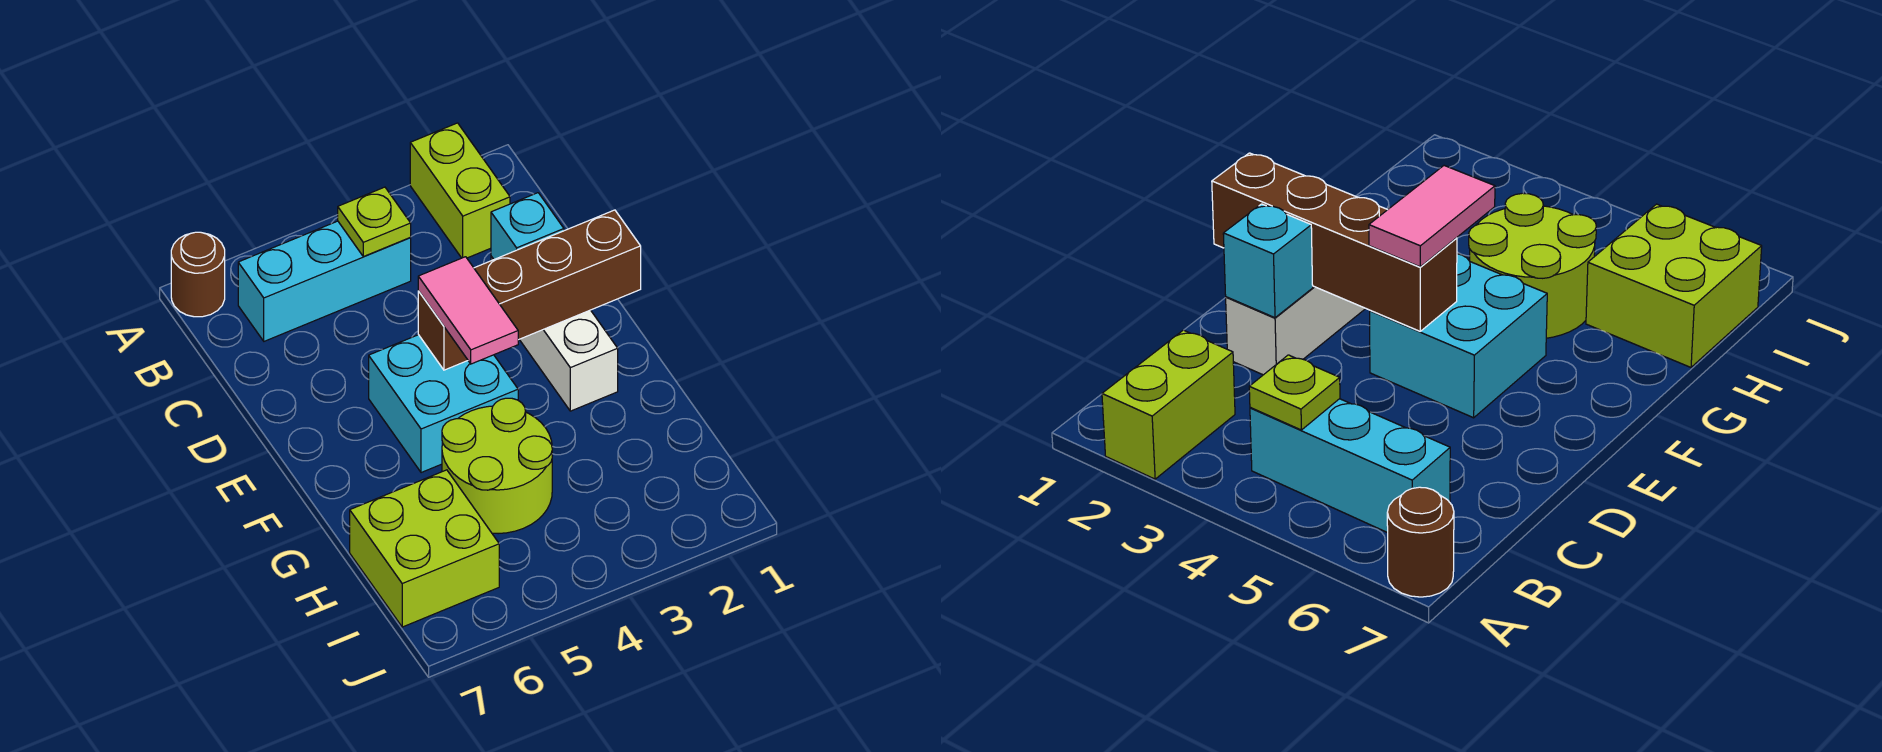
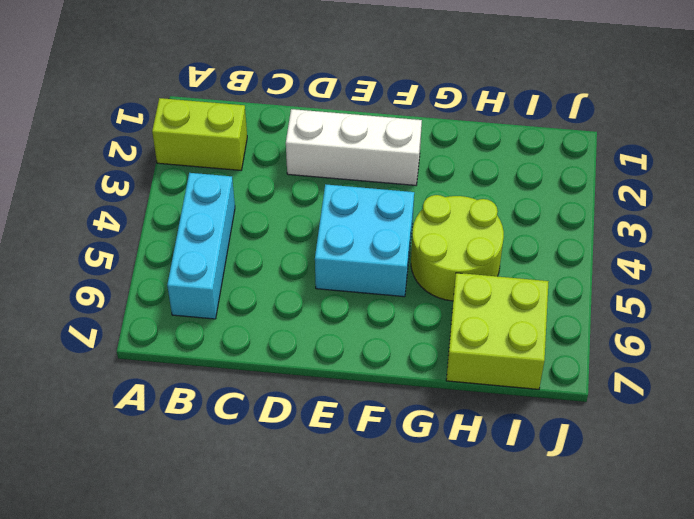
none -> brown 1x1 round brick [171,232,225,317]
none -> lime 1x1 plate [338,187,411,257]

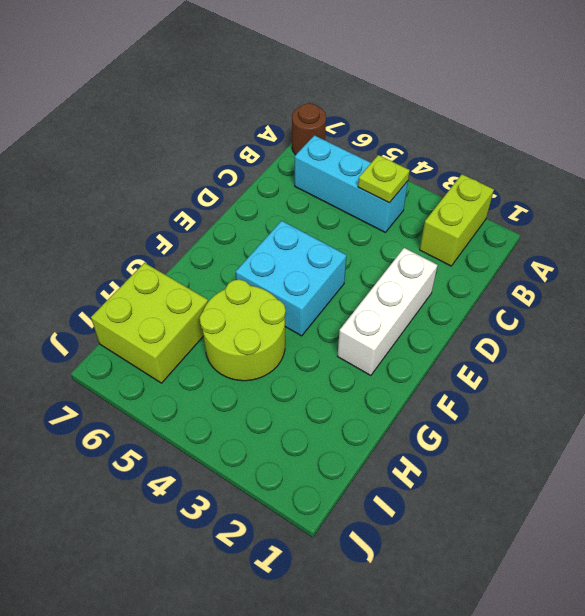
none -> cyan 1x1 brick [491,193,564,259]
none -> brown 1x4 brick [418,210,641,370]

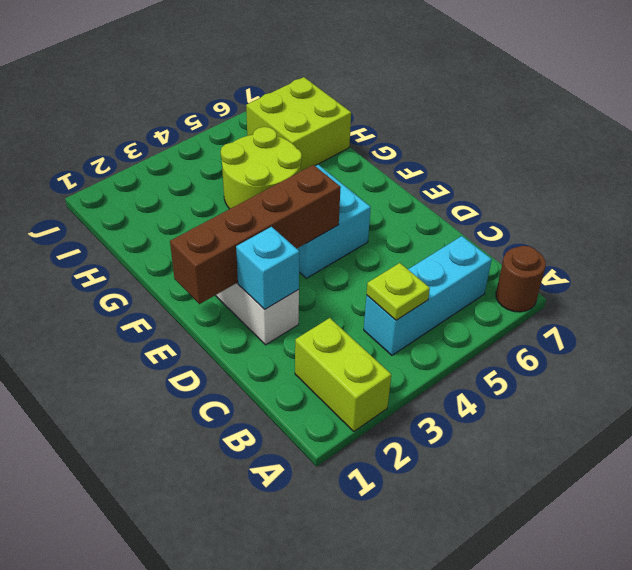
none -> pink 1x2 tile [418,257,518,364]

